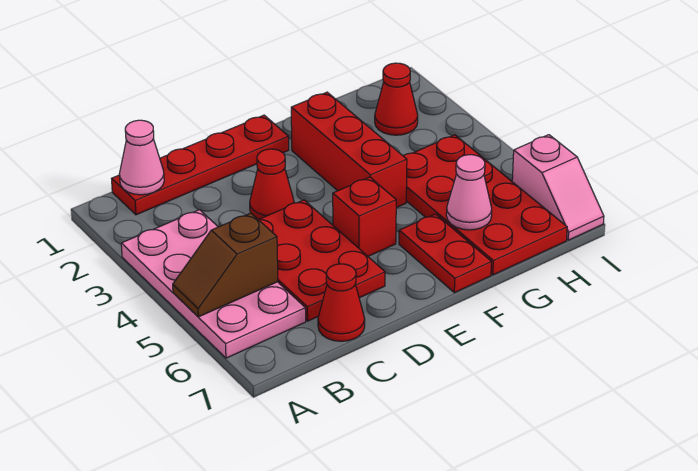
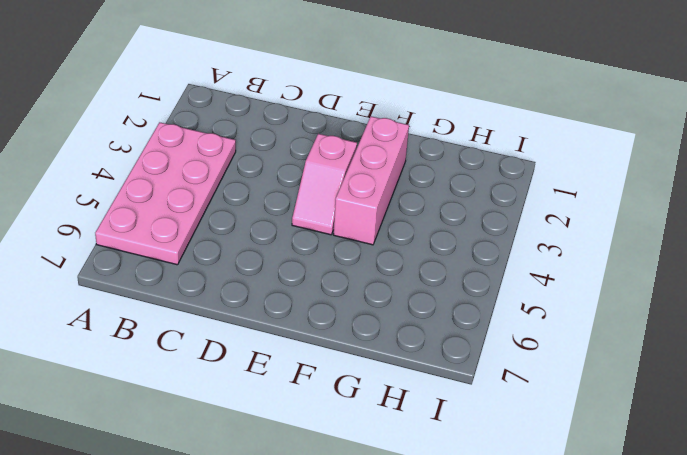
pink 1x2 slope [292,134,357,235] -> pink 1x2 slope moved to [512,135,604,240]
pink 1x3 brick [333,116,409,245] -> red 1x3 brick [291,92,407,208]
none -> red 1x4 plate [112,115,289,215]
none -> red 2x3 plate [259,200,385,321]
none -> red 1x1 cone [318,264,365,341]

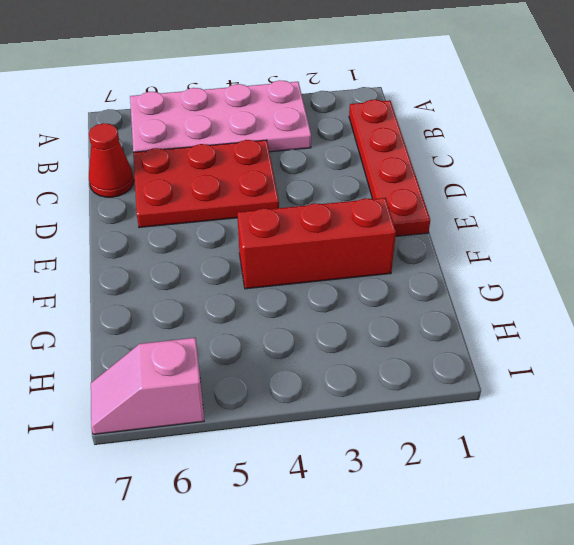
none -> red 1x1 cone [250,149,294,220]
none -> red 1x1 brick [333,177,396,256]
none -> red 1x2 plate [399,214,491,293]

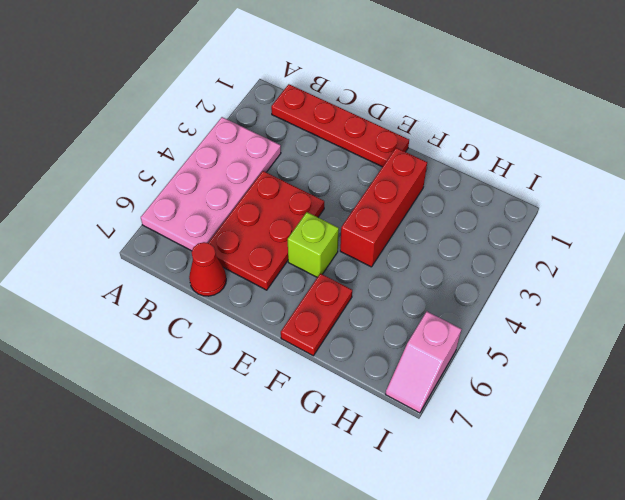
lime 1x1 brick [288,212,339,277] -> red 1x1 brick [333,177,396,256]
none -> red 1x1 cone [250,149,294,220]
none -> red 2x4 plate [403,135,567,275]
none -> red 1x1 cone [375,63,418,135]

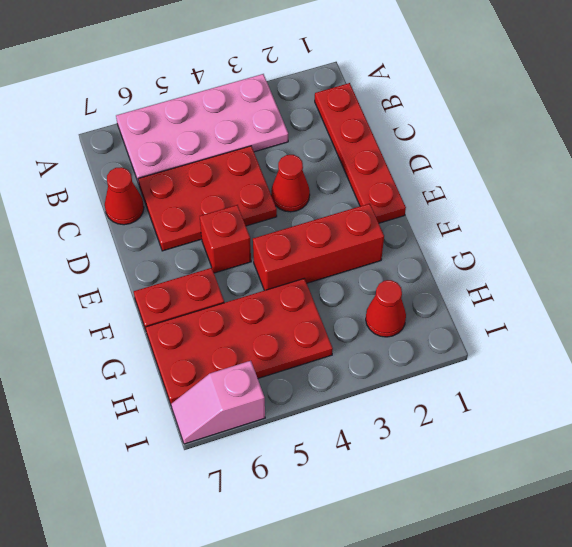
none -> brown 1x2 slope [173,213,278,317]
none -> pink 1x1 cone [119,120,164,195]
none -> pink 1x1 cone [446,155,492,230]

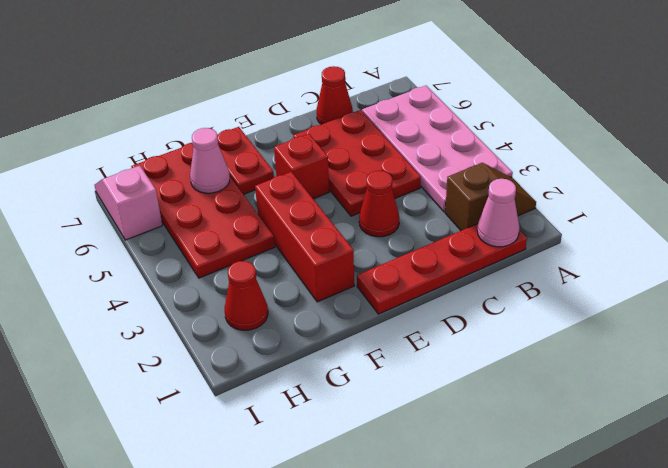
brown 1x2 slope [445,163,536,231] -> brown 1x2 slope moved to [173,213,278,317]

